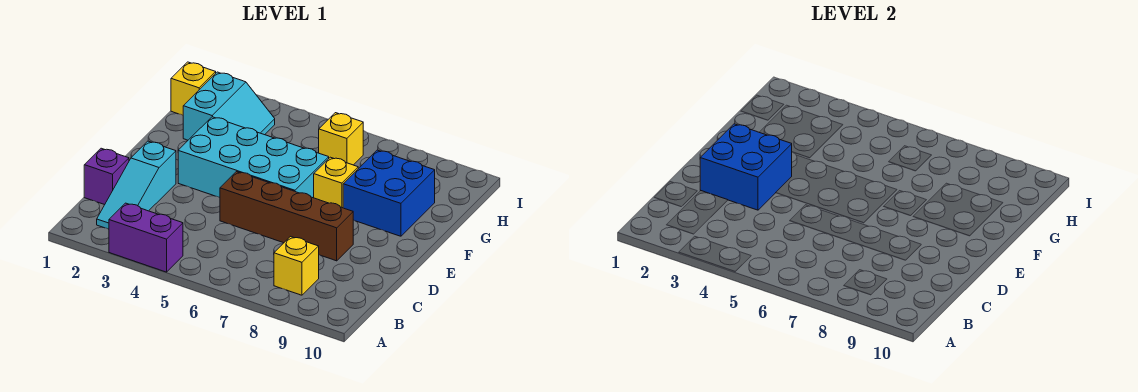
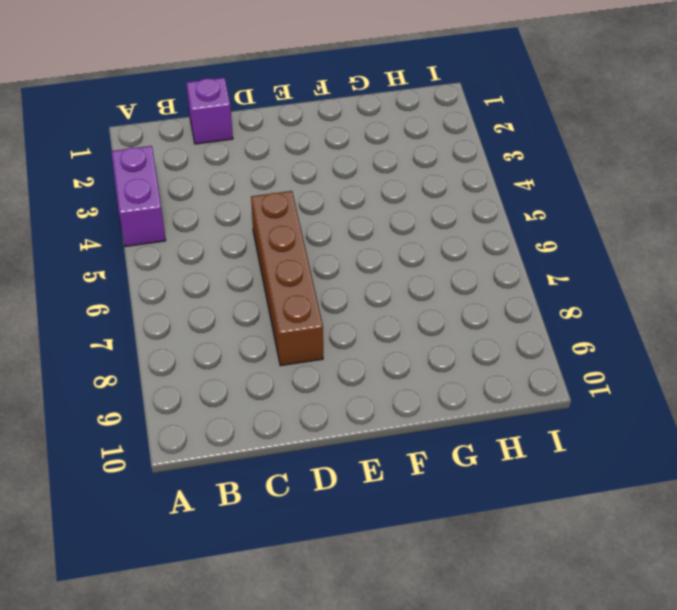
none -> cyan 1x3 slope [97,141,176,229]
none -> yellow 1x1 brick [274,237,319,295]
none -> cyan 2x4 brick [178,117,329,198]

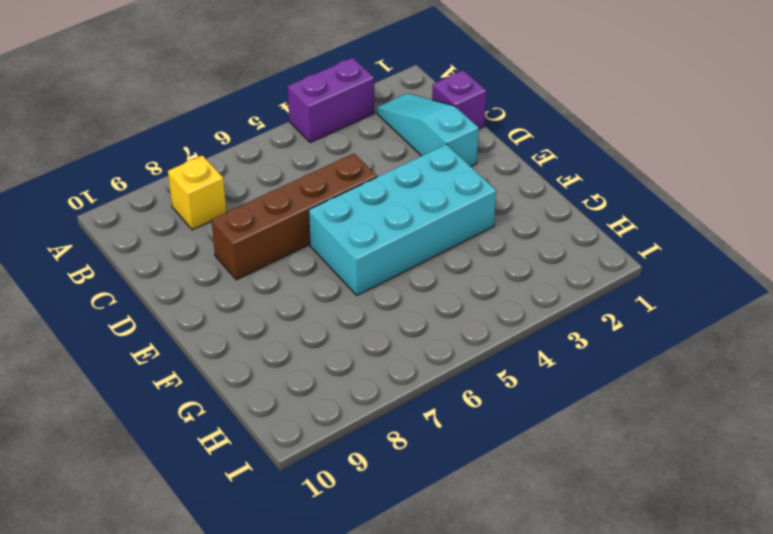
none -> yellow 1x1 brick [314,157,358,208]
none -> blue 2x2 brick [343,150,435,236]
none -> cyan 2x2 slope [183,72,275,140]

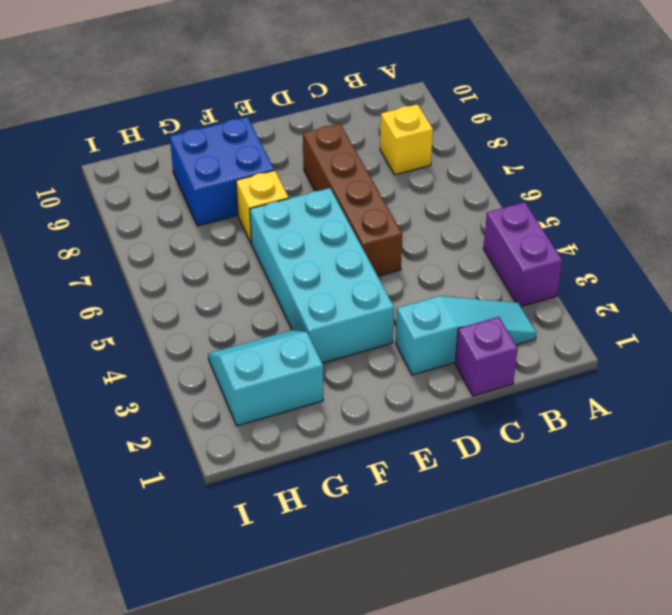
none -> yellow 1x1 brick [171,62,216,115]
none -> yellow 1x1 brick [319,113,363,165]
none -> blue 2x2 brick [700,124,792,210]

